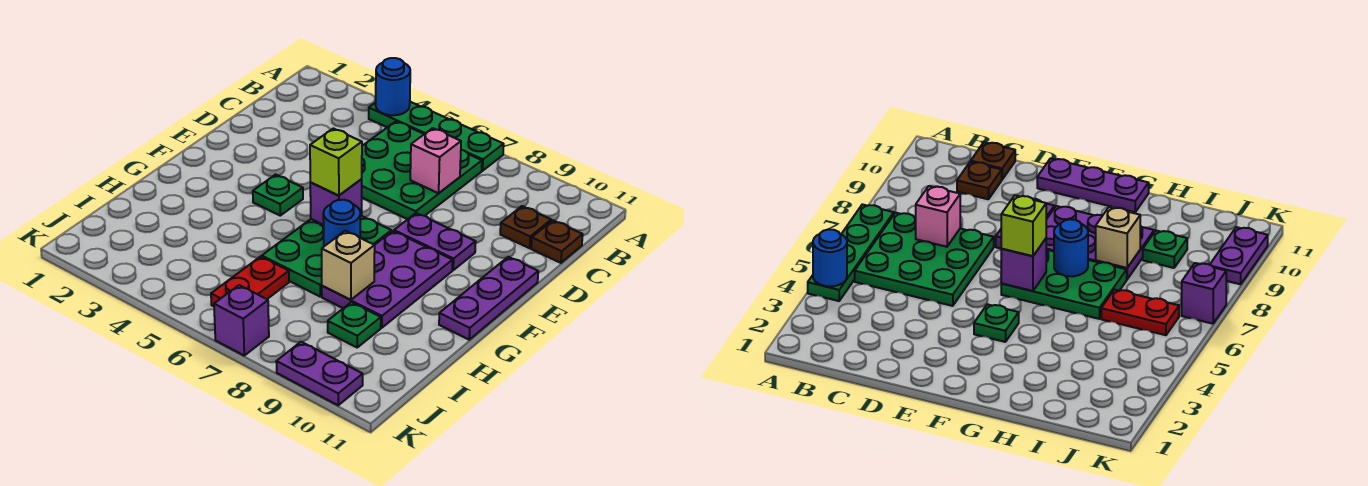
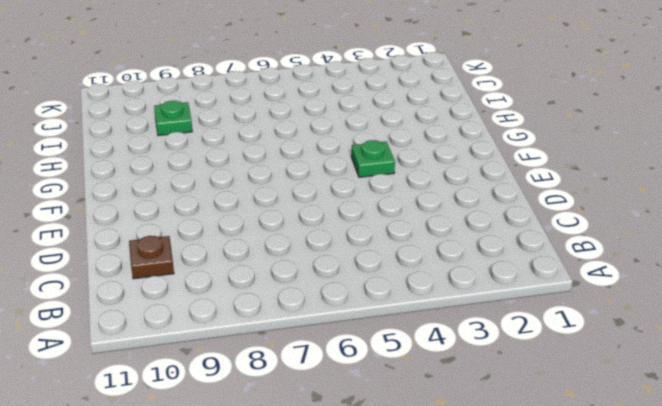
none -> green 1x4 plate [369,102,504,171]
none -> green 3x3 plate [362,121,482,219]
none -> brown 1x1 plate [531,220,583,263]

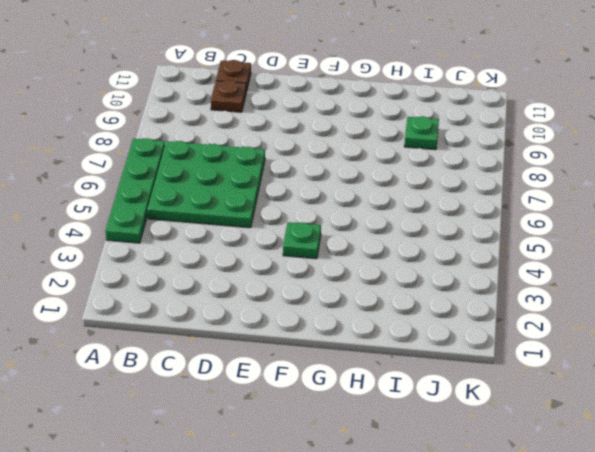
none -> purple 1x2 plate [394,213,476,270]
none -> purple 1x3 plate [439,257,538,340]
none -> green 2x3 plate [262,216,391,297]

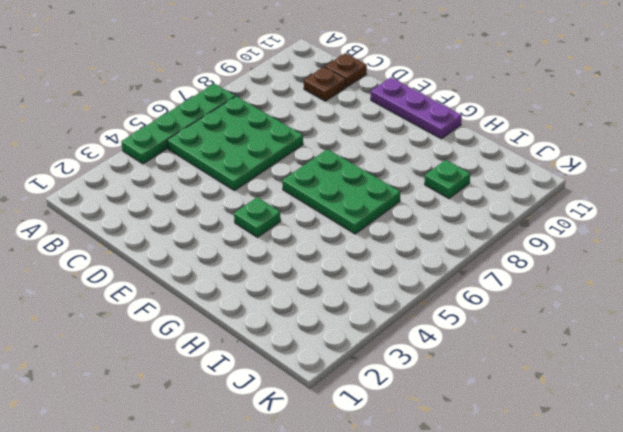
none -> purple 1x2 plate [394,213,476,270]
none -> purple 2x3 plate [322,231,453,328]
none -> red 1x2 plate [211,257,289,306]

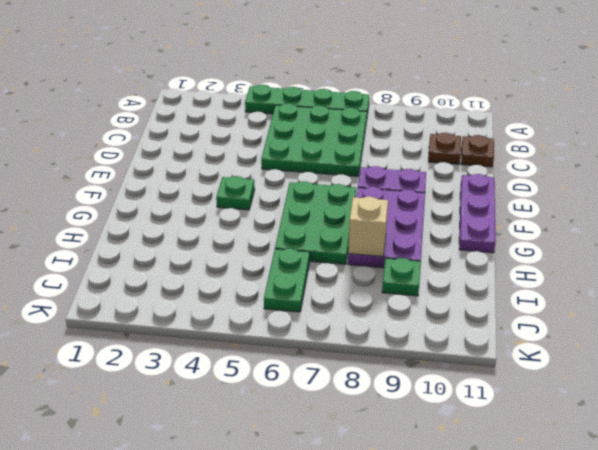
green 1x2 plate [264,249,310,312] -> red 1x2 plate [211,257,289,306]
none -> purple 1x1 brick [214,285,269,355]
none -> purple 1x2 plate [276,342,363,405]
none -> blue 1x1 round brick [376,58,410,115]

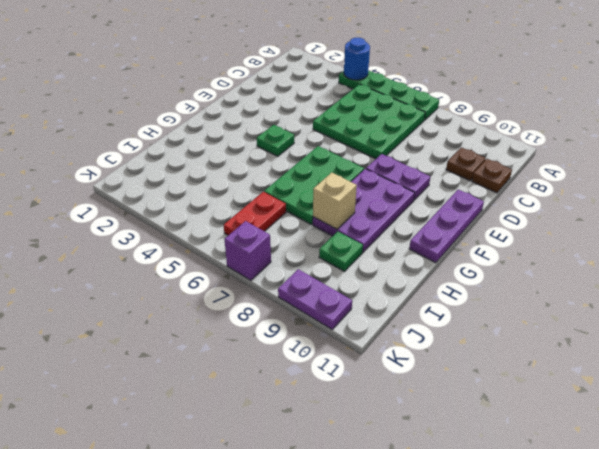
none -> pink 1x1 brick [410,128,461,193]
none -> purple 1x1 brick [310,179,362,225]
none -> blue 1x1 round brick [323,200,361,246]

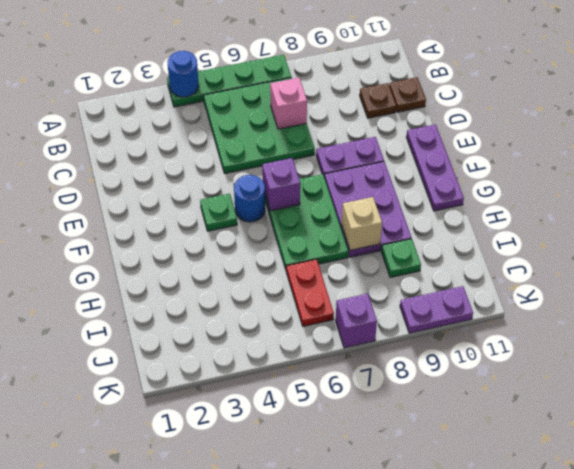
blue 1x1 round brick [234,175,265,222] -> blue 1x1 round brick moved to [323,200,361,246]
none -> lime 1x1 brick [310,128,362,196]

